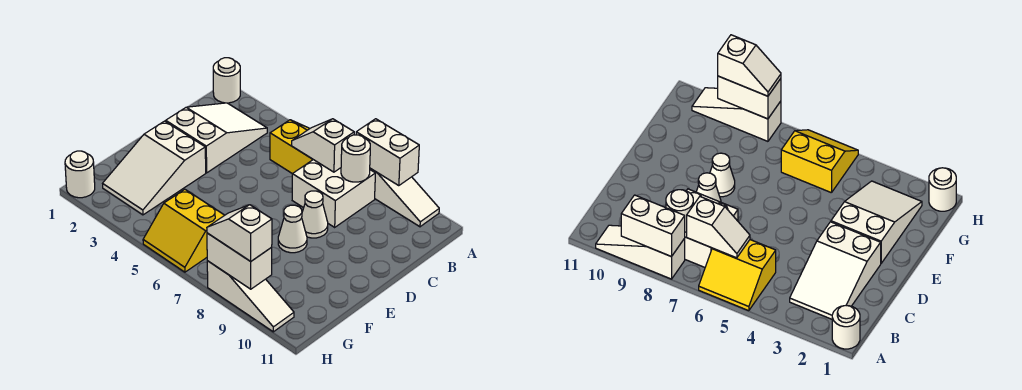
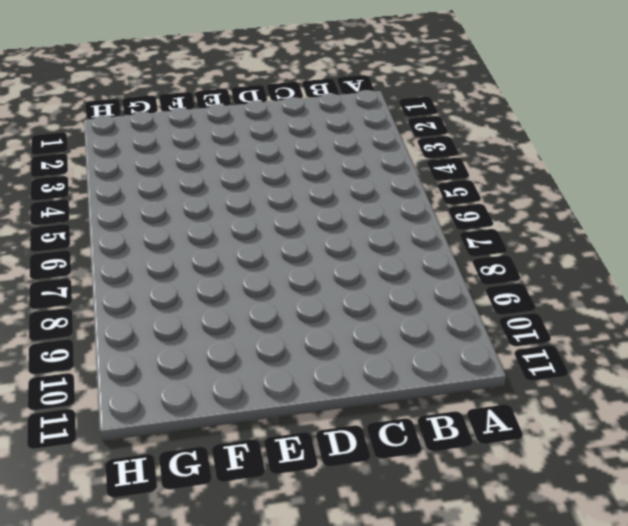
none -> white 1x1 round brick [213,58,240,103]
none -> yellow 2x2 slope [270,120,313,174]
none -> white 1x3 slope [370,168,439,227]

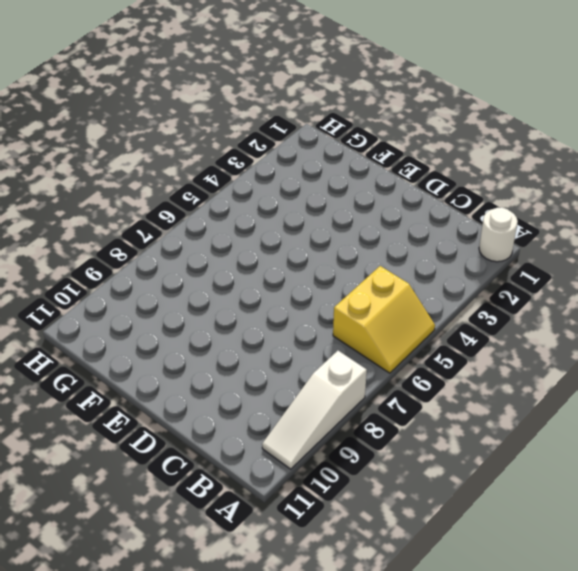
none -> white 2x3 slope [166,103,267,173]
none -> white 2x2 brick [292,160,375,227]
none -> white 1x1 cone [302,191,328,238]

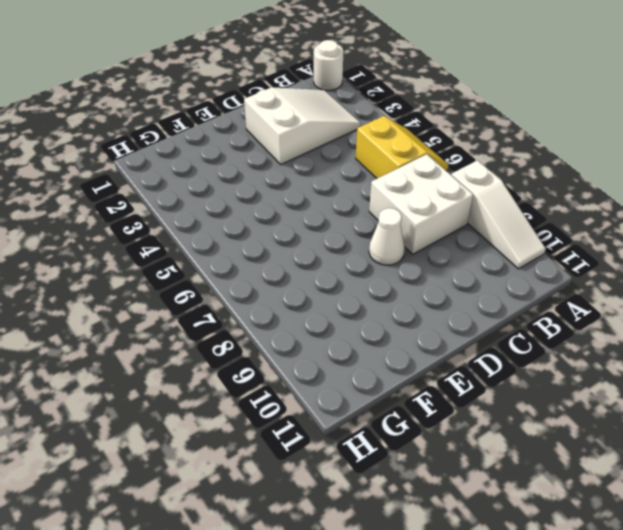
none -> white 2x3 slope [103,121,206,215]
none -> white 1x1 cone [278,205,307,253]
none -> yellow 2x2 slope [143,189,225,272]

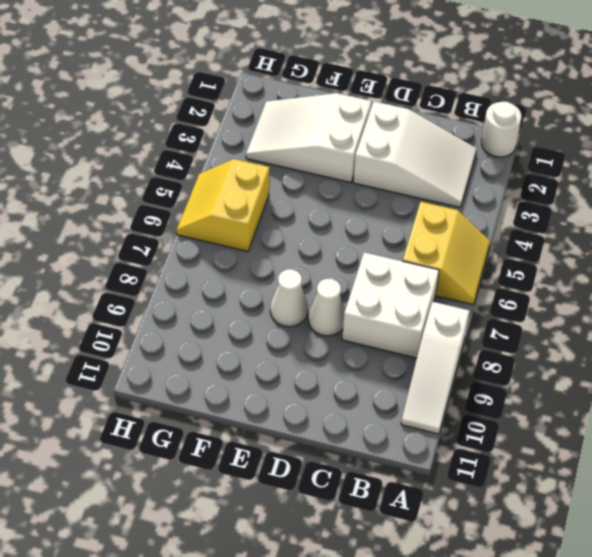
none -> white 1x1 round brick [65,151,95,198]
none -> white 1x3 slope [207,261,294,332]
none -> white 1x2 brick [356,119,419,186]

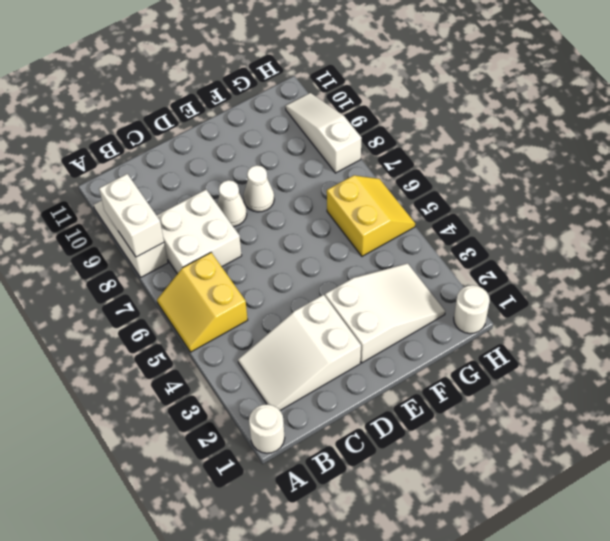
none -> white 1x2 slope [292,119,354,172]
none -> white 1x1 round brick [341,135,370,182]
none -> white 1x2 brick [207,233,272,289]

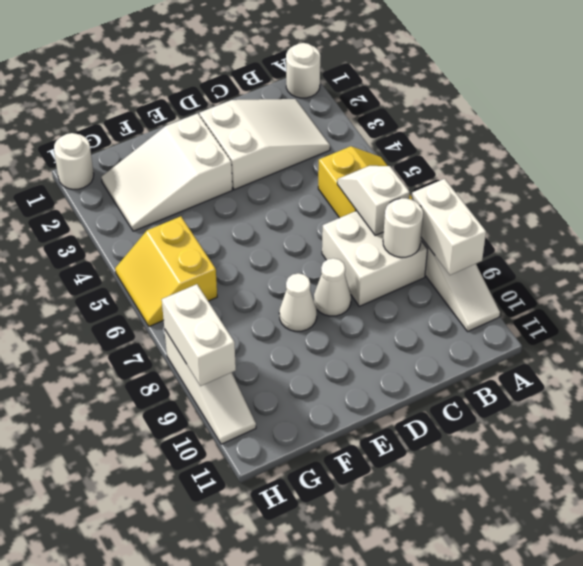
none -> white 1x2 slope [207,205,272,261]

